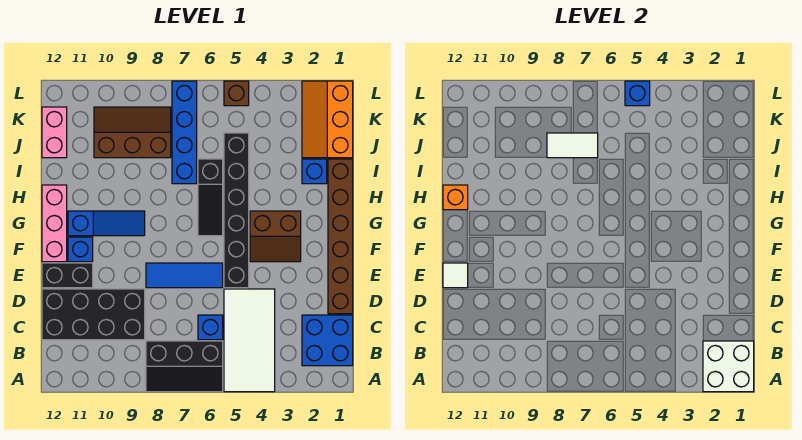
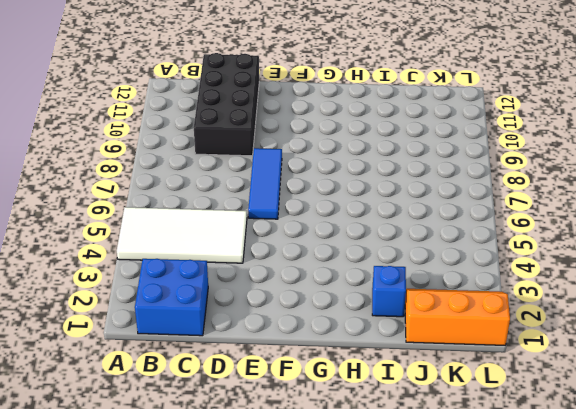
none -> black 2x3 slope [146,341,223,392]
none -> blue 1x1 brick [198,315,223,340]
none -> brown 1x6 brick [328,159,353,314]

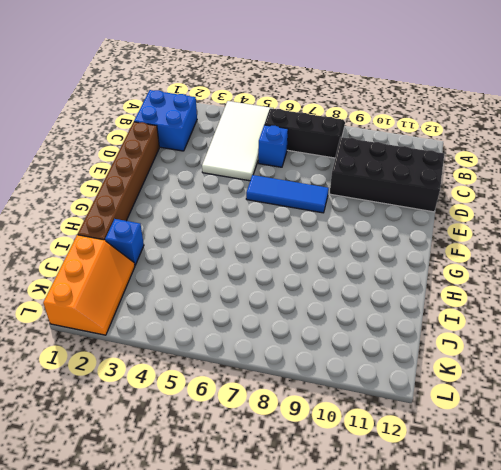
none -> black 1x6 brick [224,133,249,288]
none -> black 1x2 brick [42,263,93,288]
none -> brown 2x2 slope [250,211,301,262]

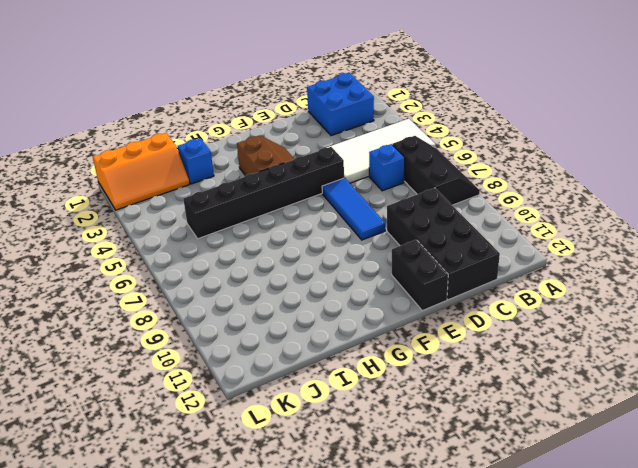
none -> brown 1x6 brick [328,159,353,314]
none -> blue 1x1 brick [68,237,93,262]
none -> pink 1x3 brick [42,185,67,262]

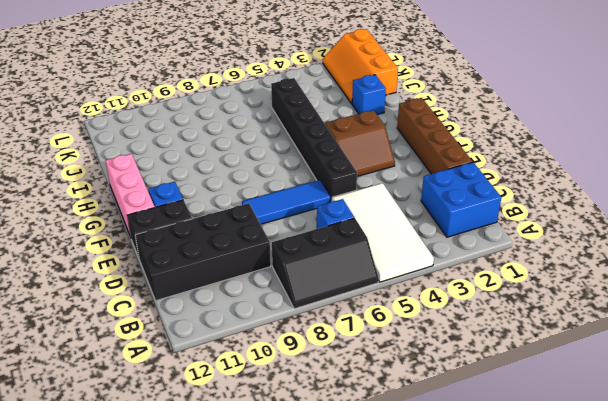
brown 1x4 brick [397,98,473,174] -> brown 1x6 brick [328,159,353,314]
none -> black 1x3 slope [198,159,223,236]
none -> blue 1x3 slope [68,211,145,236]
none -> blue 1x4 brick [172,81,197,184]

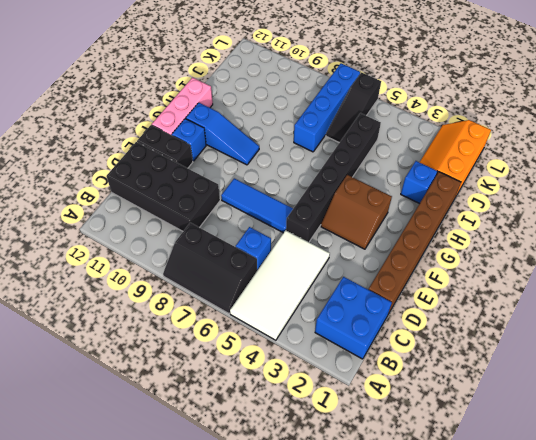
black 1x3 slope [326,72,381,143] -> black 1x3 slope moved to [198,159,223,236]
none -> brown 2x3 slope [94,107,171,158]
none -> pink 1x2 brick [42,107,67,158]
none -> brown 1x1 brick [224,81,249,106]

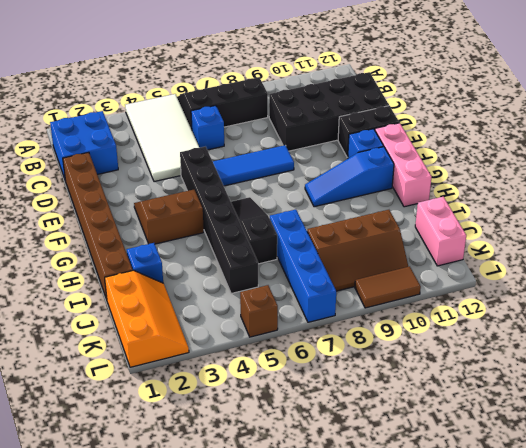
brown 1x2 tile [355,266,421,308] -> none
none -> white 2x2 brick [703,341,754,392]
none -> white 1x1 tile [443,263,468,288]
none -> orange 1x1 brick [443,185,468,210]

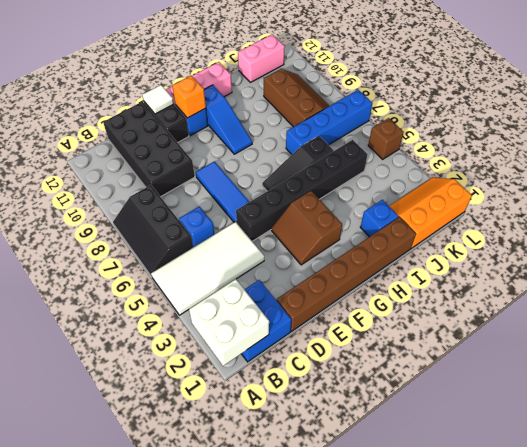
orange 1x1 brick [172,76,206,118] -> orange 1x1 brick moved to [443,185,468,210]
none -> white 1x2 tile [547,133,598,158]
none -> blue 1x1 brick [625,81,650,106]

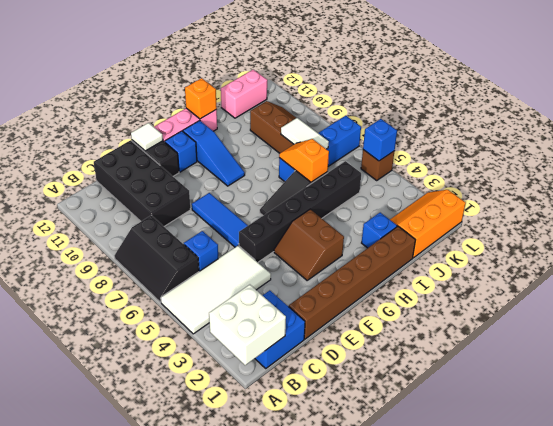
orange 1x2 slope [279,139,329,182] -> none

